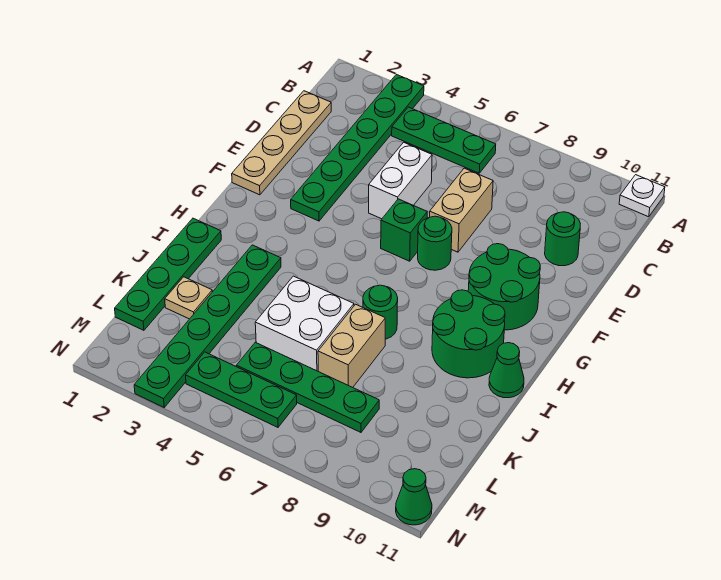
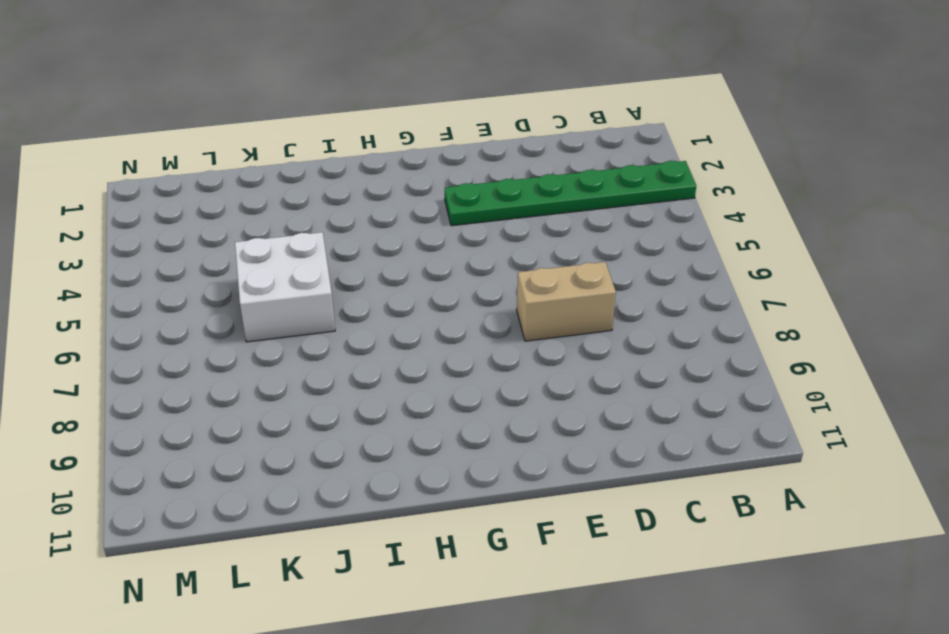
none -> white 1x1 plate [619,175,665,217]
none -> green 1x3 plate [392,107,496,173]
none -> tan 1x4 plate [232,91,331,195]

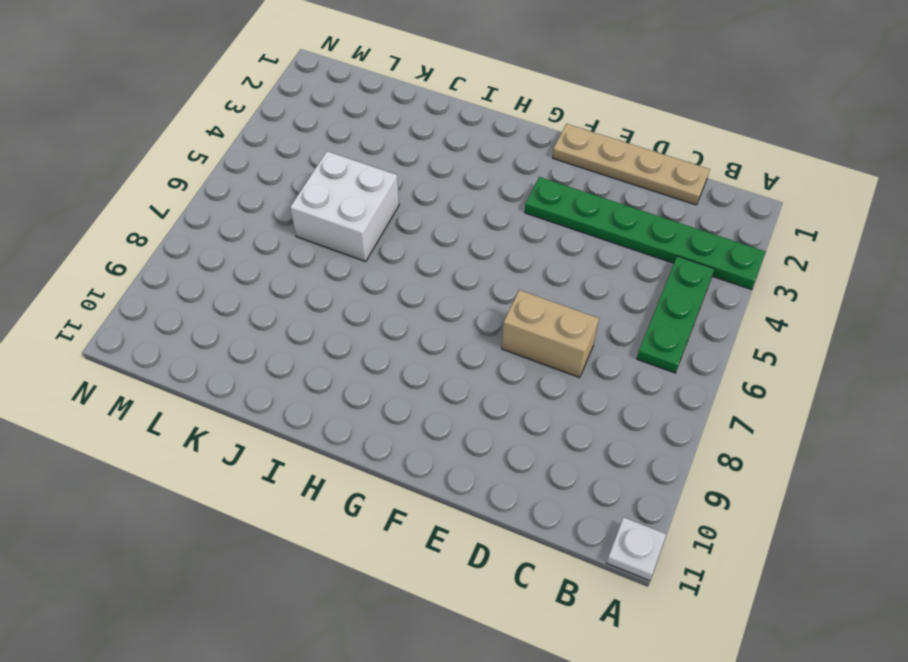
none -> white 1x2 brick [369,142,432,219]
none -> green 1x1 round brick [545,212,580,266]
none -> green 1x1 brick [381,199,427,261]

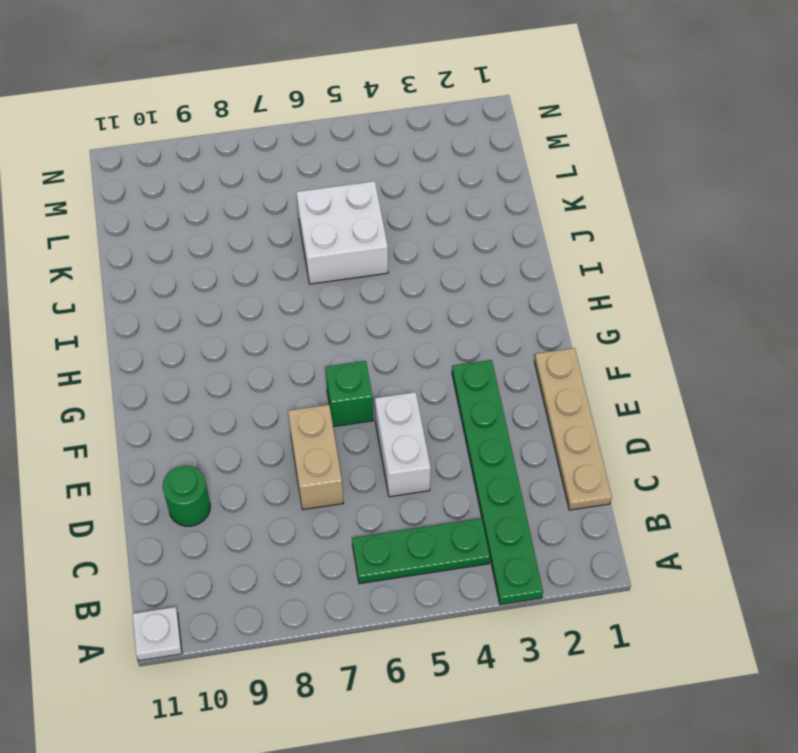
none -> green 1x1 round brick [418,216,452,270]
none -> green 2x2 round brick [468,244,540,330]
none -> green 2x2 round brick [432,290,505,378]

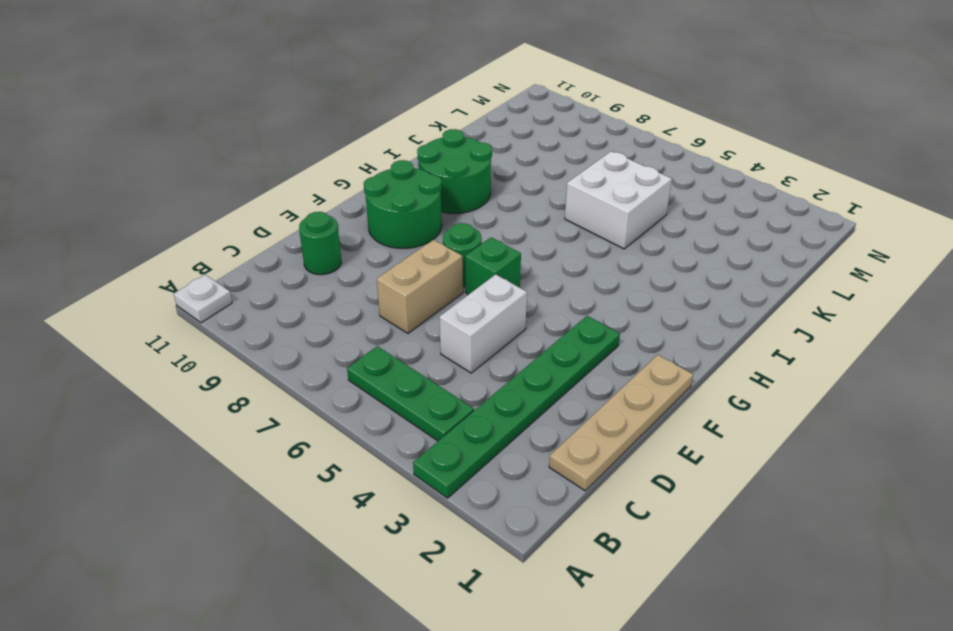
none -> green 1x4 plate [115,218,221,330]
none -> green 1x6 plate [134,245,281,407]
none -> green 1x1 round brick [363,285,398,339]

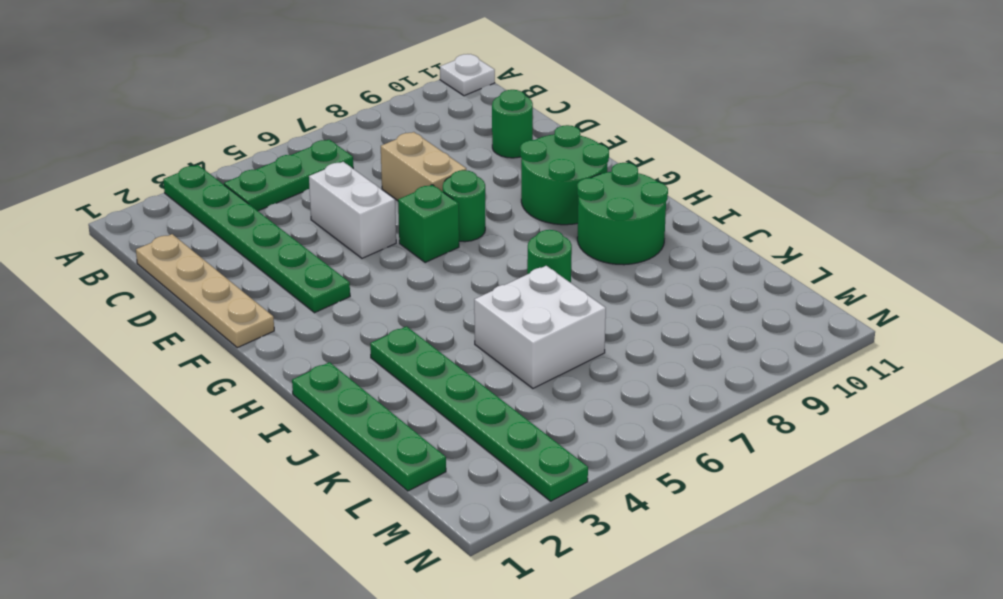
none -> green 1x1 cone [489,343,524,398]
none -> tan 1x2 brick [318,304,385,387]
none -> tan 1x1 plate [165,277,212,319]

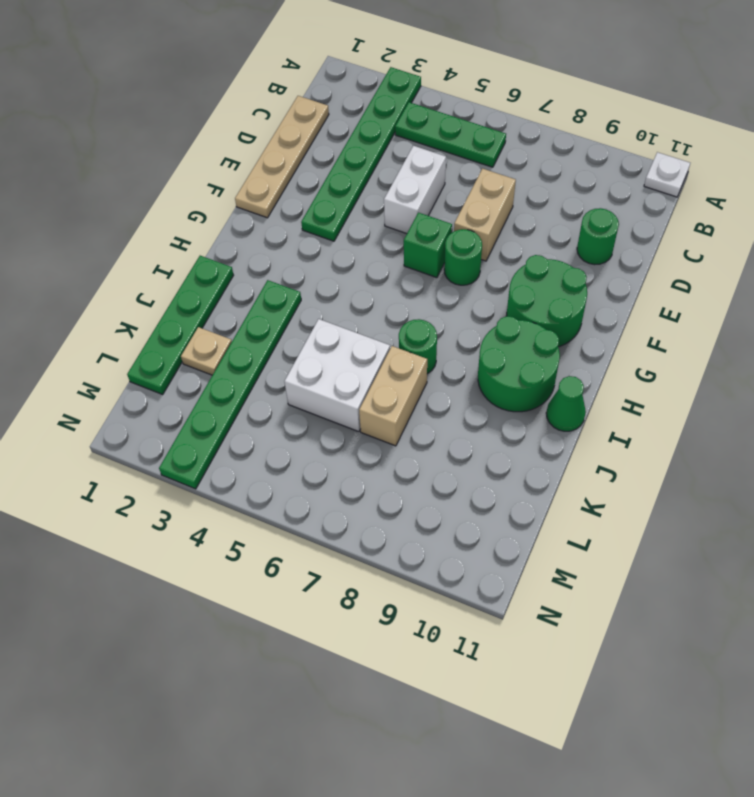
none -> green 1x4 plate [237,342,379,432]
none -> green 1x3 plate [186,352,297,427]
none -> green 1x1 cone [396,469,432,525]

